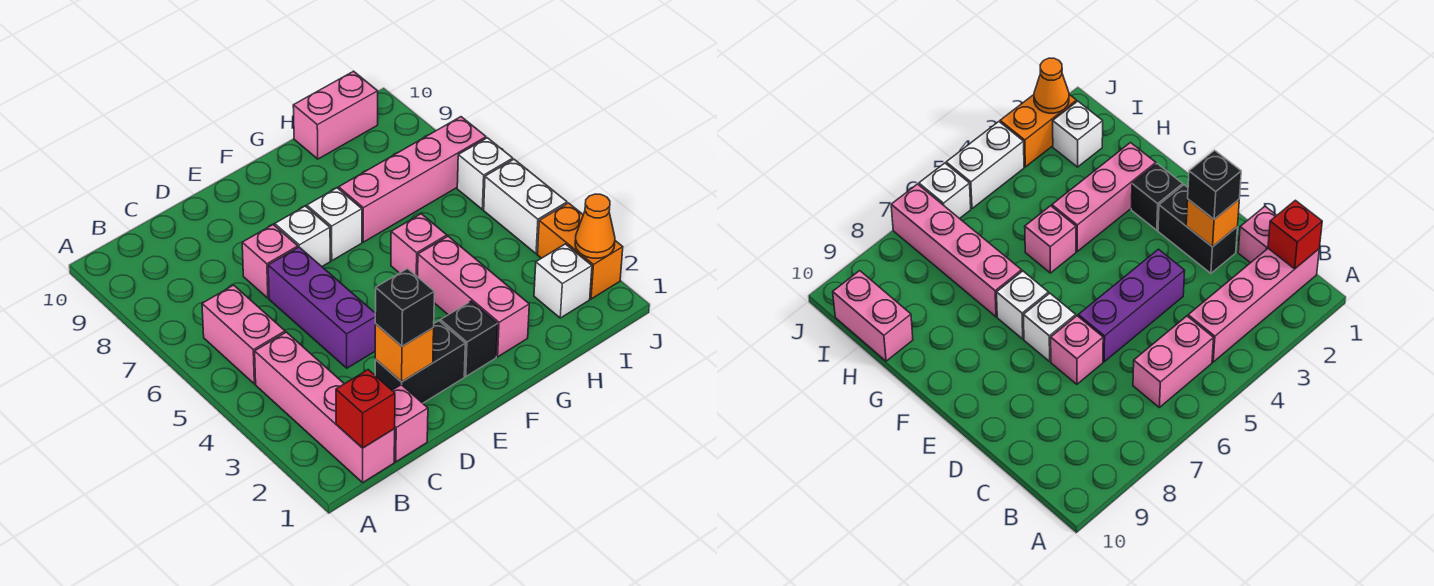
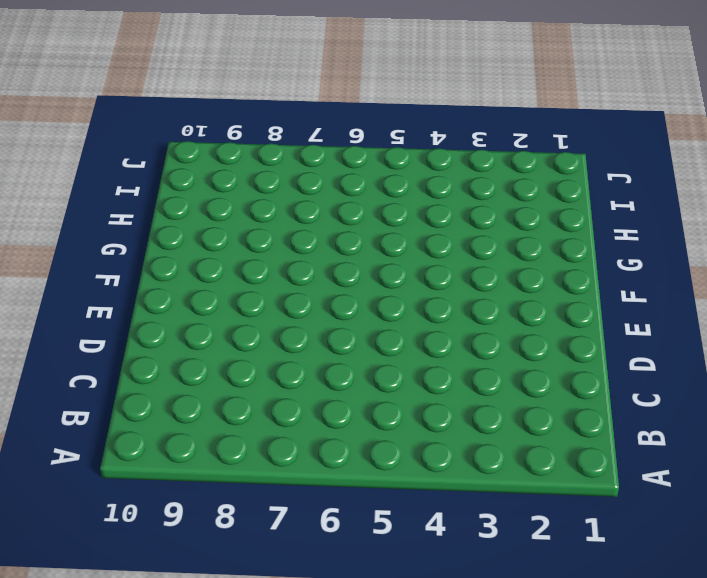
none -> pink 1x4 brick [255,332,395,482]
none -> pink 1x2 brick [202,285,285,384]
none -> pink 1x1 brick [392,385,428,462]

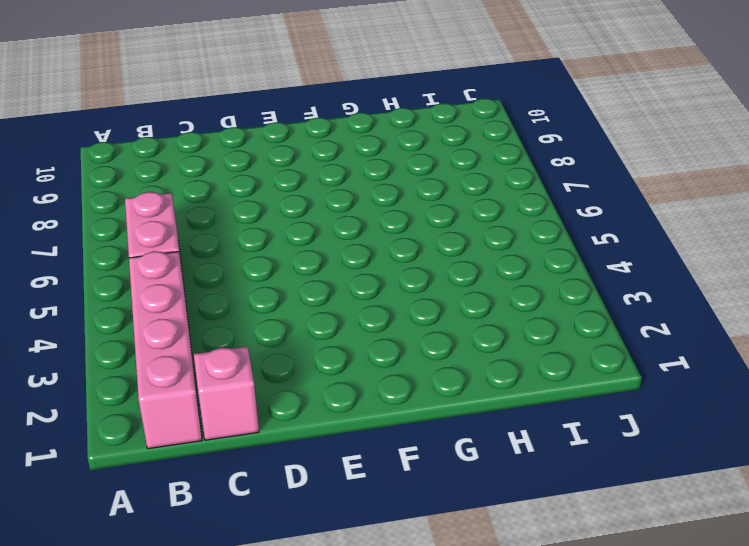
none -> black 1x2 brick [375,321,465,403]
none -> purple 1x3 brick [268,247,376,368]
none -> pink 1x1 brick [242,225,298,298]

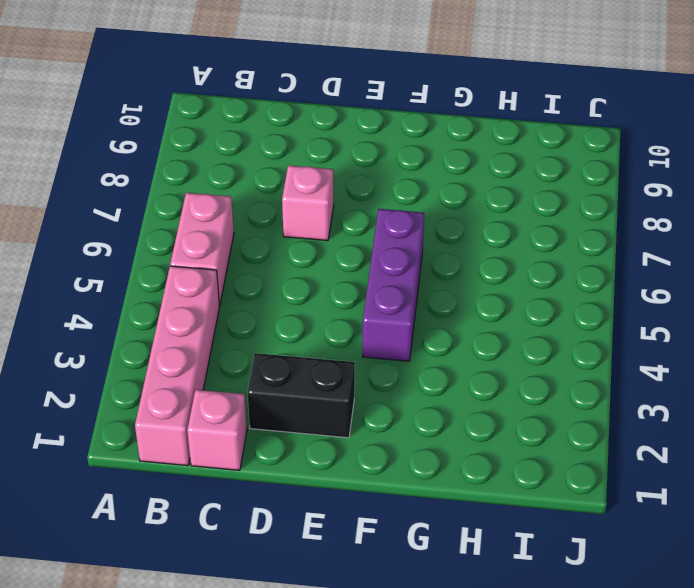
purple 1x3 brick [363,209,424,361] -> purple 1x3 brick moved to [268,247,376,368]
none -> white 1x1 brick [275,206,330,266]
none -> black 1x1 brick [440,301,498,376]
none -> white 1x1 brick [307,188,362,261]

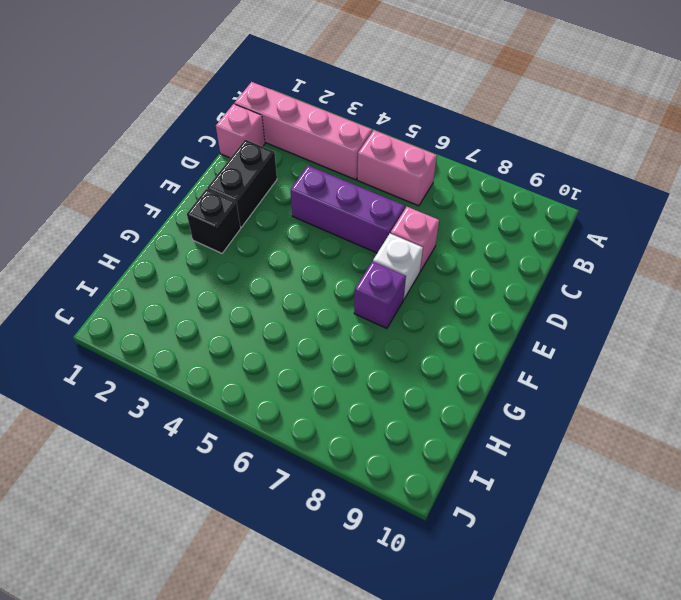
purple 1x1 brick [354,261,406,328] -> white 1x1 brick [307,188,362,261]
none -> pink 1x3 brick [418,236,529,357]
none -> pink 1x1 brick [391,214,447,277]
none -> pink 1x4 brick [339,117,486,242]

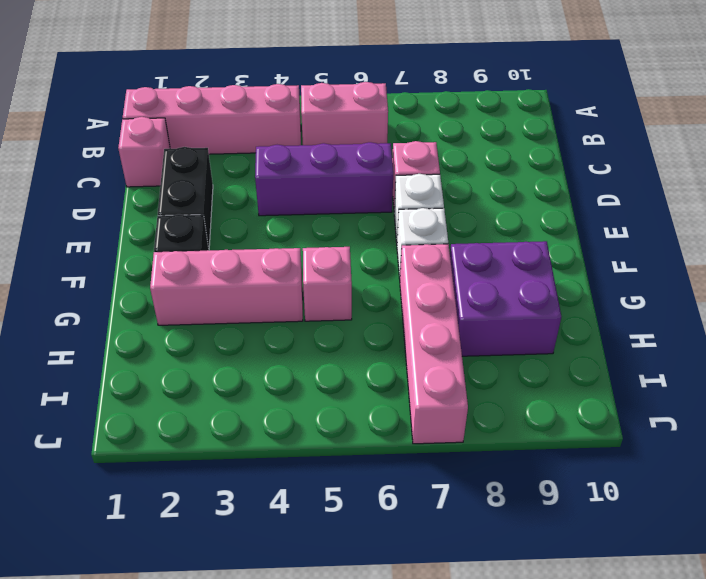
purple 2x2 brick [450,241,561,356] -> none
none -> pink 1x2 brick [293,71,378,159]
none -> white 1x1 brick [534,244,592,318]
none -> orange 1x2 brick [537,203,623,299]

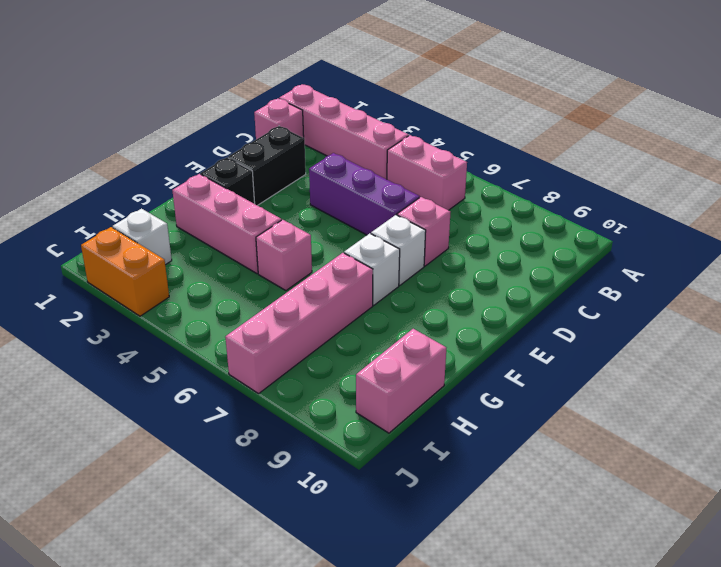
none -> white 1x2 brick [484,159,567,254]
none -> white 1x1 brick [457,138,513,209]
none -> red 1x1 brick [336,370,395,448]

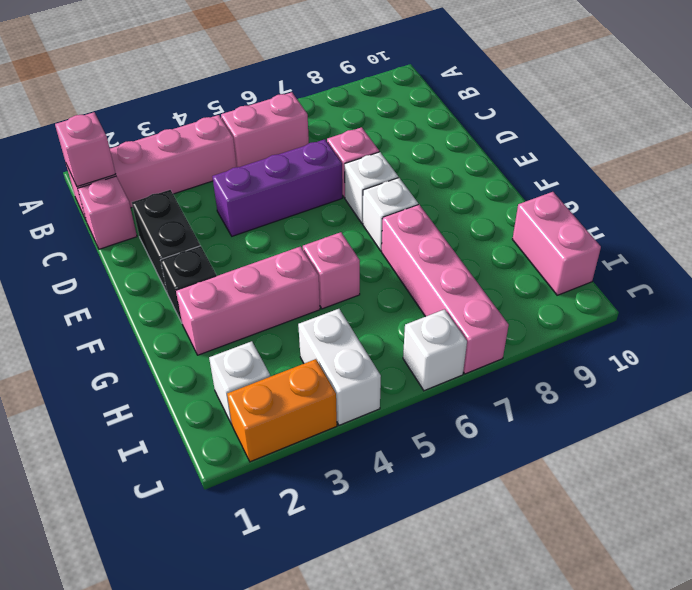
pink 1x1 brick [55,112,115,187] -> red 1x1 brick [336,370,395,448]
white 1x2 brick [298,309,381,425] -> white 1x2 brick turned to [484,159,567,254]
none -> orange 1x1 brick [375,324,434,382]
none -> orange 1x1 cone [575,194,615,258]
none -> black 1x1 brick [375,269,434,346]

